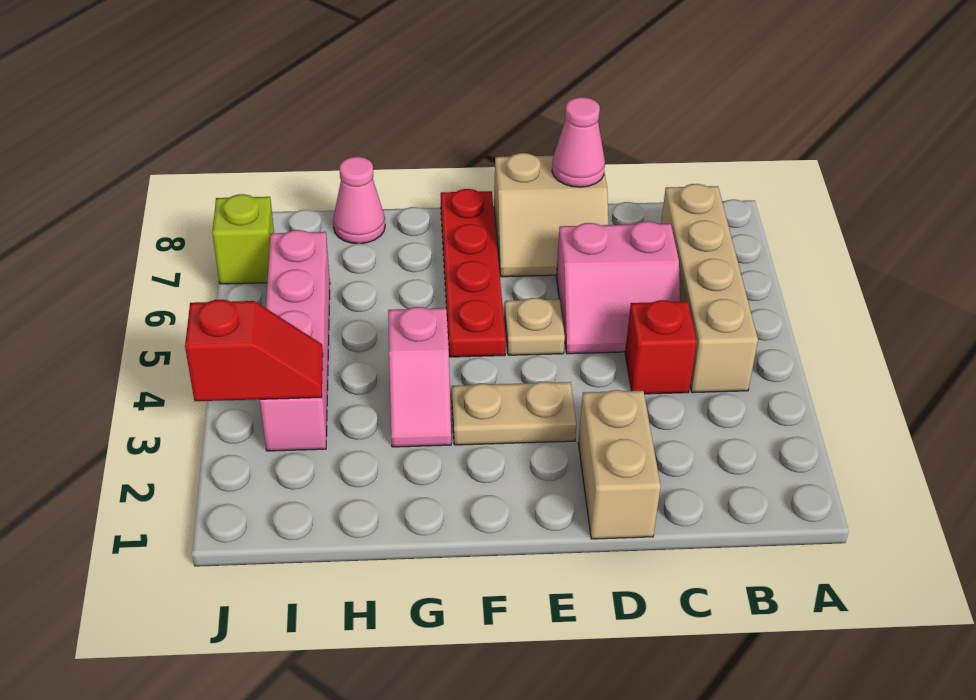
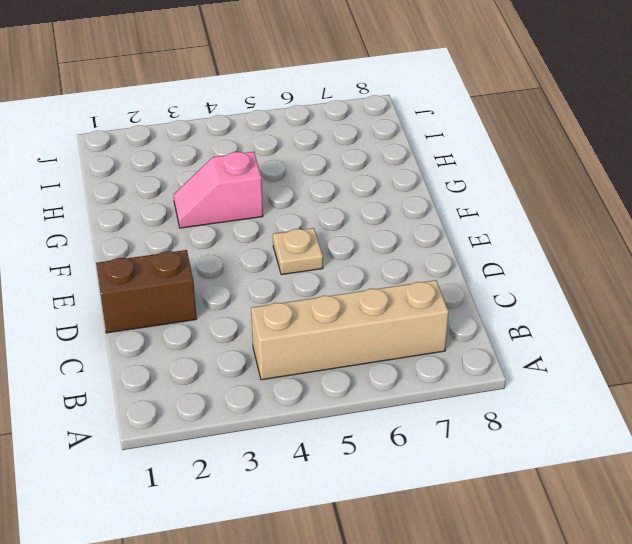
brown 1x2 brick [96,250,197,333] -> tan 1x2 brick [578,390,661,539]
none -> red 1x1 brick [625,300,697,394]
none -> pink 2x2 slope [556,221,680,354]
none -> tan 2x2 slope [494,153,608,277]

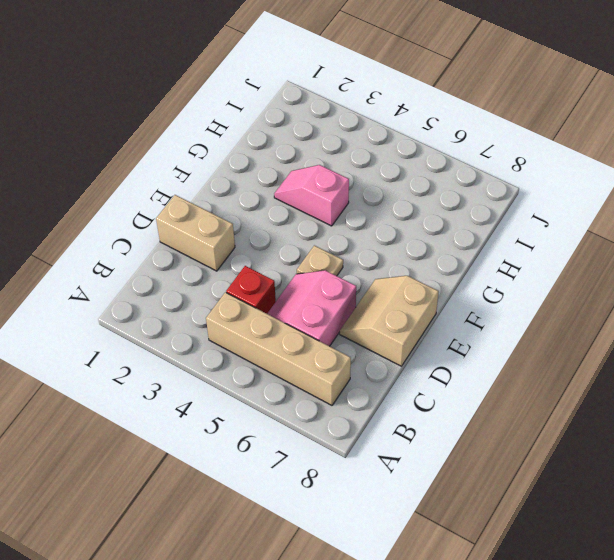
none -> tan 1x2 plate [452,382,576,445]
none -> red 1x4 plate [441,189,506,357]
none -> pink 1x1 cone [333,157,385,244]

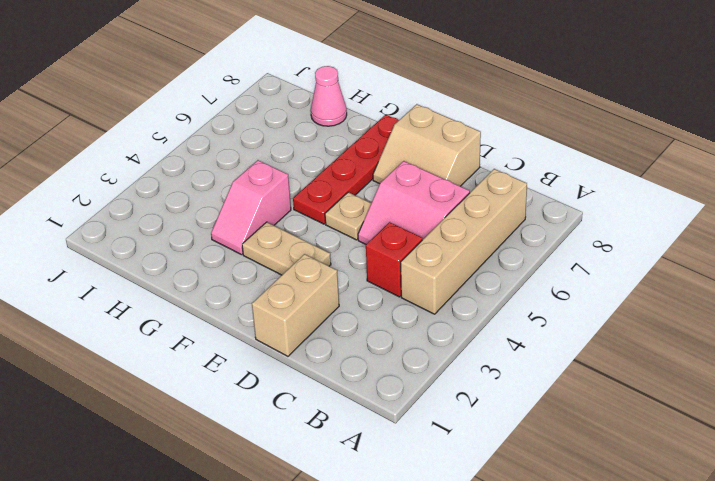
none -> pink 1x4 brick [260,230,330,451]
none -> lime 1x1 brick [212,194,274,284]
none -> pink 1x1 cone [552,97,605,187]

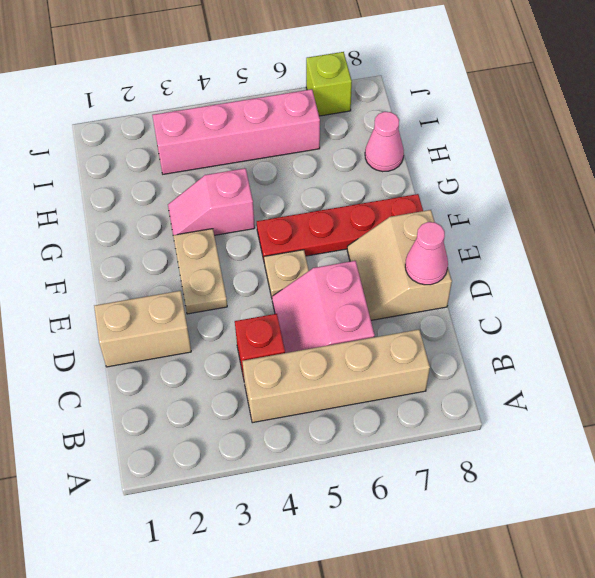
none -> red 1x2 slope [185,300,323,401]

